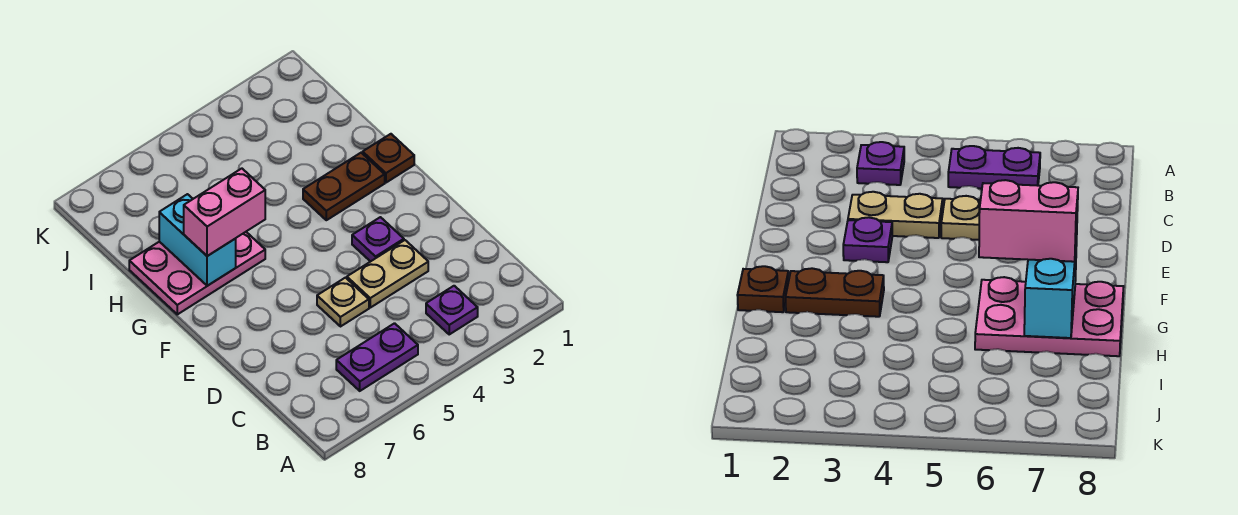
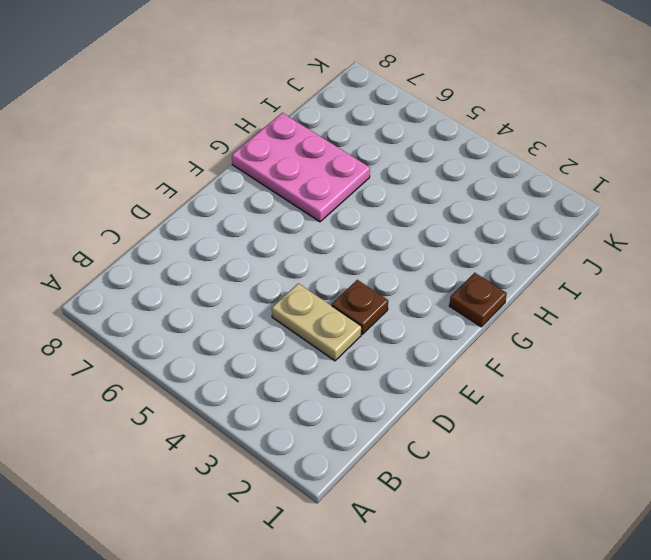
brown 1x1 plate [332,280,388,334] -> purple 1x1 plate [352,217,404,262]
none -> purple 1x1 plate [426,286,478,334]
none -> purple 1x2 plate [336,323,418,391]

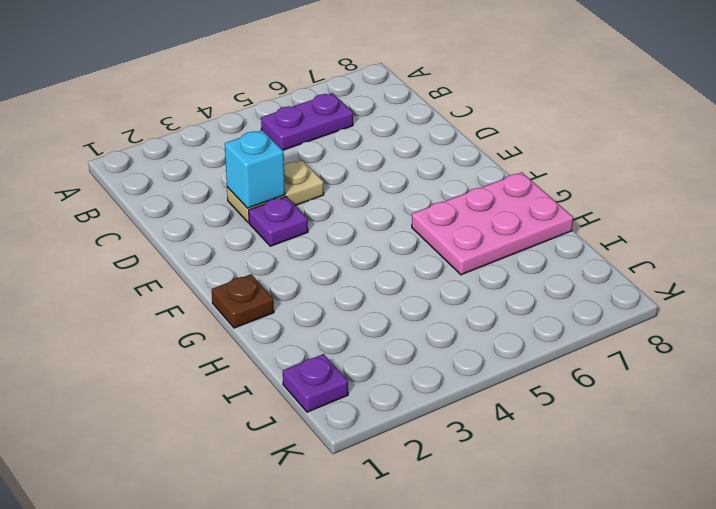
cyan 1x1 brick [225,130,285,208] -> none
purple 1x1 plate [283,354,348,412] -> purple 1x1 plate moved to [426,286,478,334]
none -> tan 1x1 plate [317,278,369,327]
none -> brown 1x2 plate [303,153,385,220]

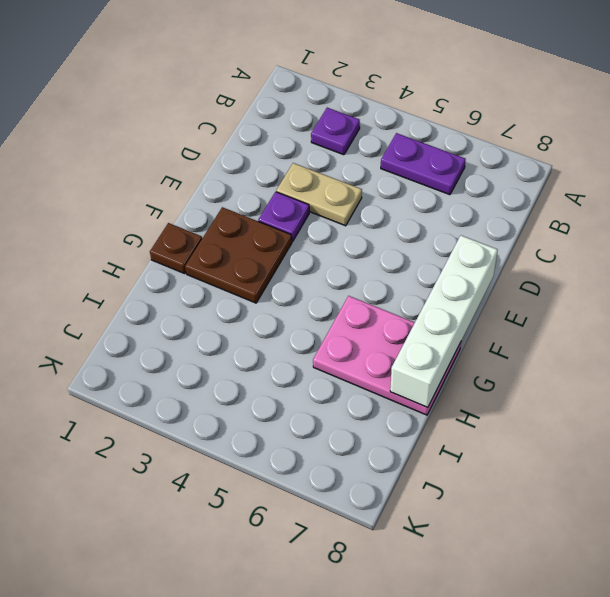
white 1x4 brick [390,235,498,408] -> none
brown 2x2 plate [185,207,292,303] -> brown 1x2 plate [303,153,385,220]
none -> tan 1x1 plate [317,278,369,327]
none -> cyan 1x2 brick [159,194,236,286]

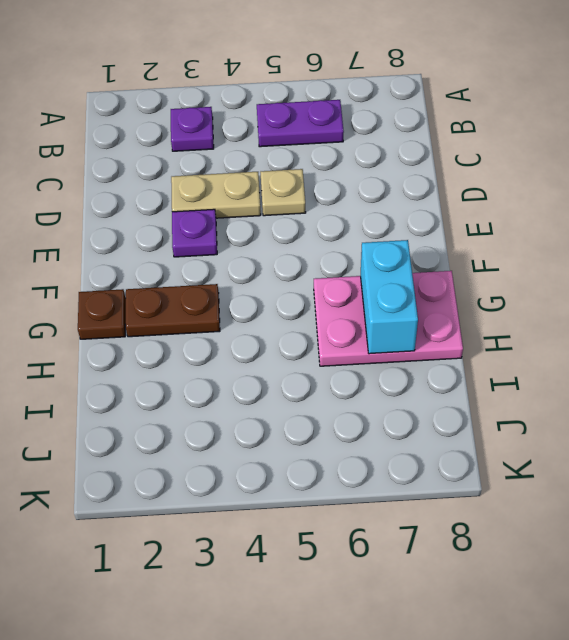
none -> pink 1x2 brick [184,168,265,256]

